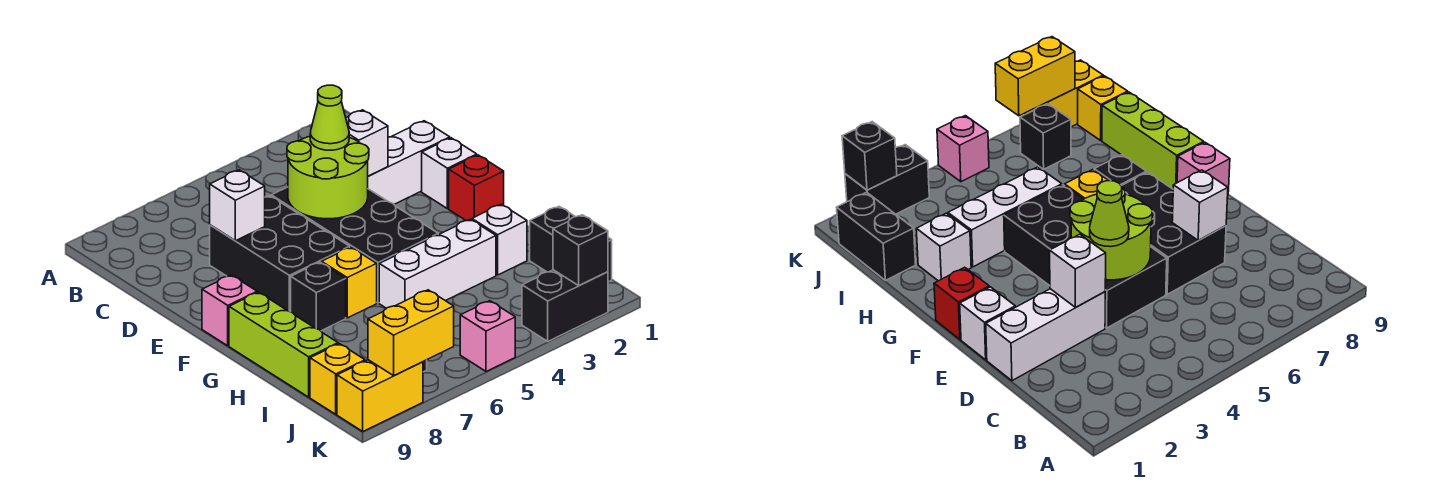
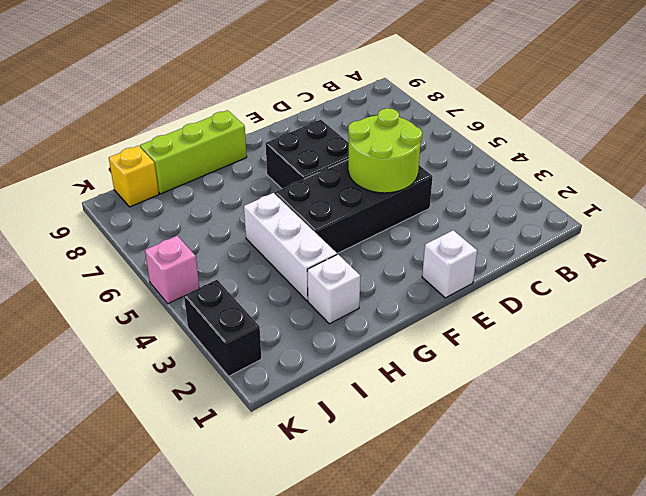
black 2x2 brick [266,120,349,189] -> black 2x3 brick [210,196,350,312]
none -> white 1x3 brick [368,121,450,204]
none -> red 1x1 brick [449,155,504,221]
none -> pink 1x1 brick [202,275,257,346]

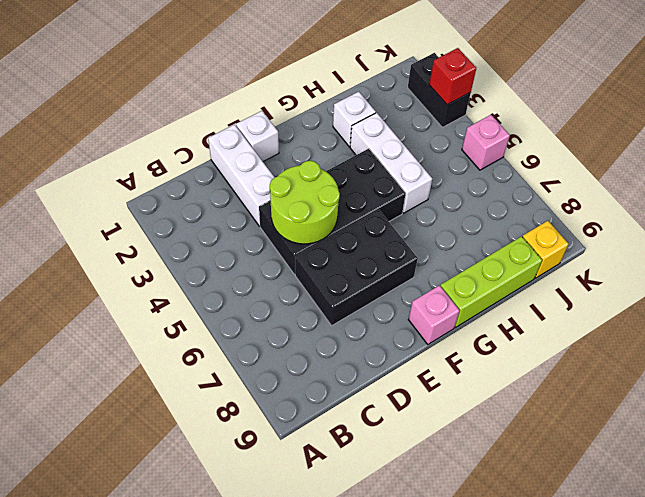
red 1x1 brick [429,48,476,105] -> red 1x1 brick moved to [449,155,504,221]
none -> yellow 1x1 brick [322,247,377,318]
none -> black 1x1 brick [291,262,346,331]
none -> black 1x2 brick [530,207,612,282]

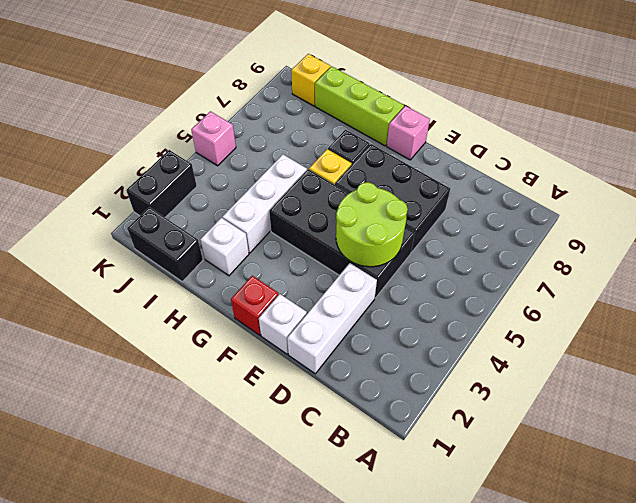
none -> black 1x1 brick [1020,104,1071,169]
none -> yellow 1x2 brick [337,360,423,431]
none -> white 1x1 brick [346,110,388,176]

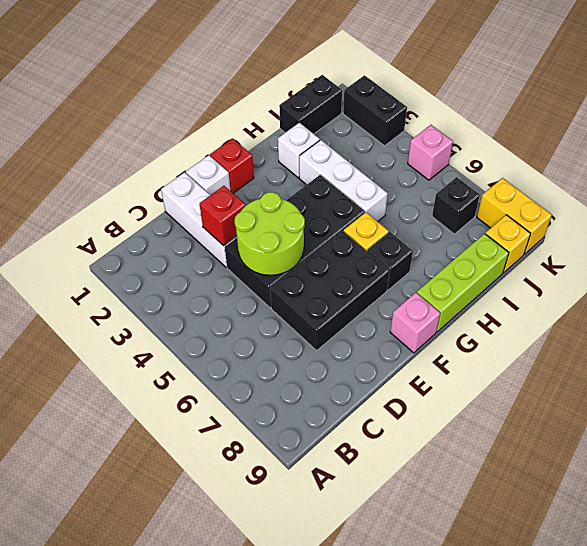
red 1x1 brick [200,186,246,246] -> white 1x1 brick [346,110,388,176]
none -> white 1x1 brick [210,170,265,241]
none -> black 1x1 brick [553,215,608,286]
none -> yellow 1x2 brick [368,290,454,376]

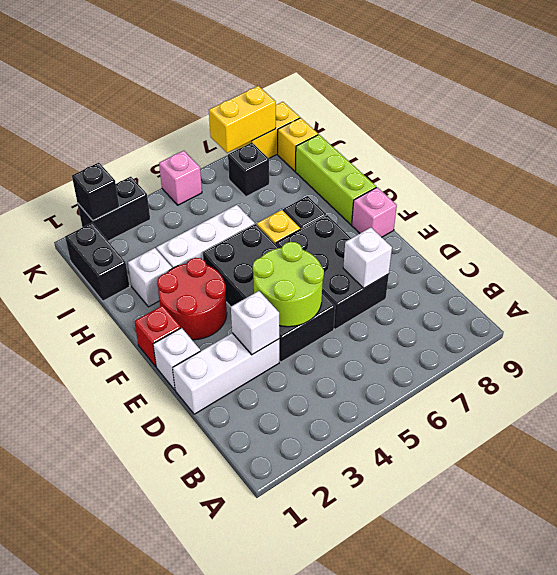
red 2x2 round brick [157,258,227,340] -> none
none -> lime 1x1 cone [310,85,349,150]

